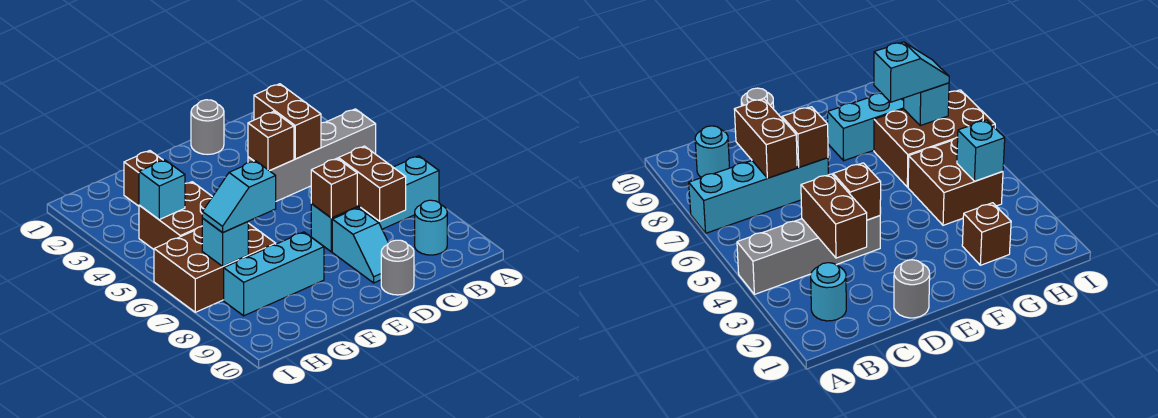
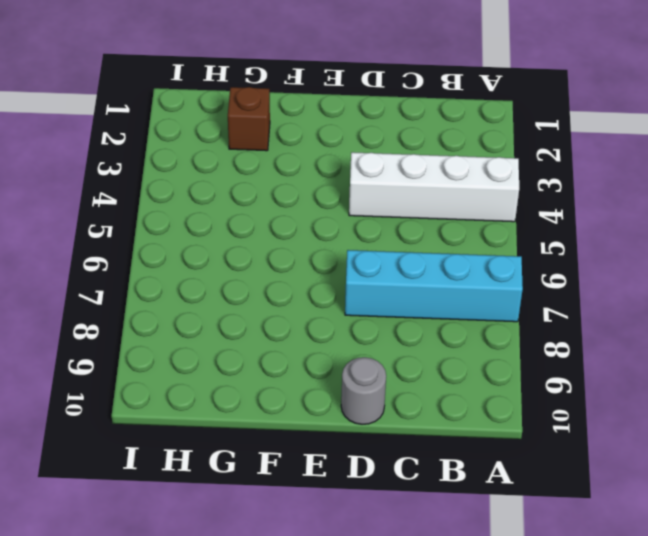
white 1x4 brick [349,152,519,222] -> grey 1x4 brick [248,109,376,201]
none -> cyan 1x1 round brick [811,263,846,321]
none -> cyan 1x1 round brick [415,200,447,255]
none -> grey 1x1 round brick [191,100,224,154]

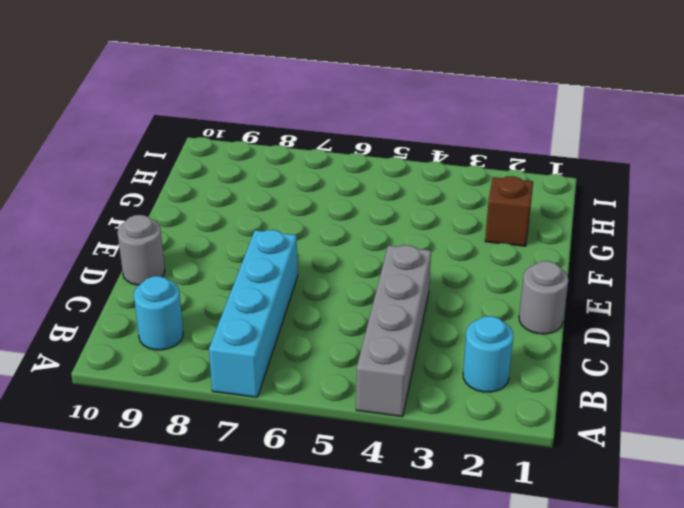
none -> cyan 1x2 slope [332,208,388,283]
none -> cyan 1x3 brick [224,232,324,316]
none -> brown 2x2 brick [139,182,212,249]

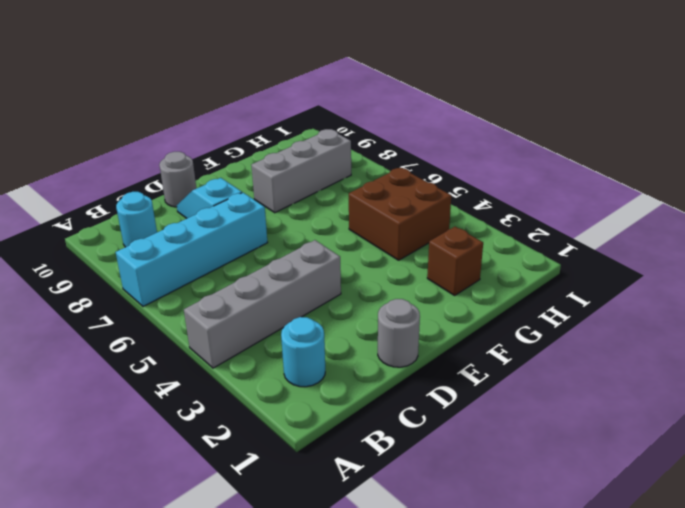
grey 1x3 brick [251,129,351,213] -> cyan 1x3 brick [224,232,324,316]
none -> brown 2x3 brick [154,223,276,312]
none -> brown 1x2 brick [254,84,321,159]
none -> brown 1x2 brick [338,146,406,221]

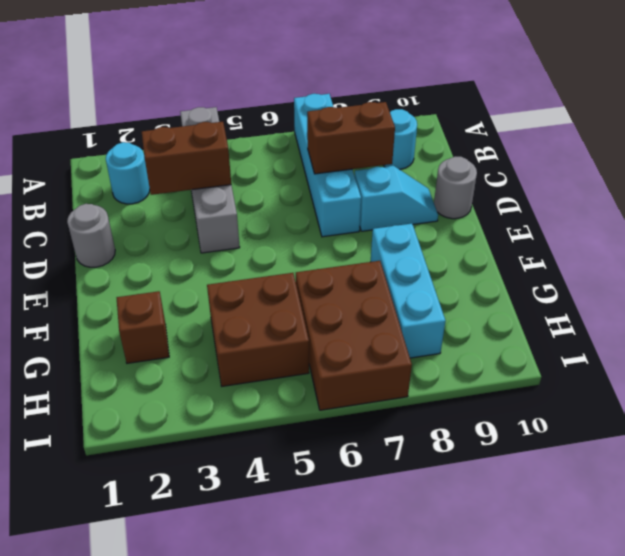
none -> brown 1x1 brick [248,111,294,171]
none -> brown 1x1 brick [311,158,357,218]
none -> cyan 1x1 brick [139,160,185,219]

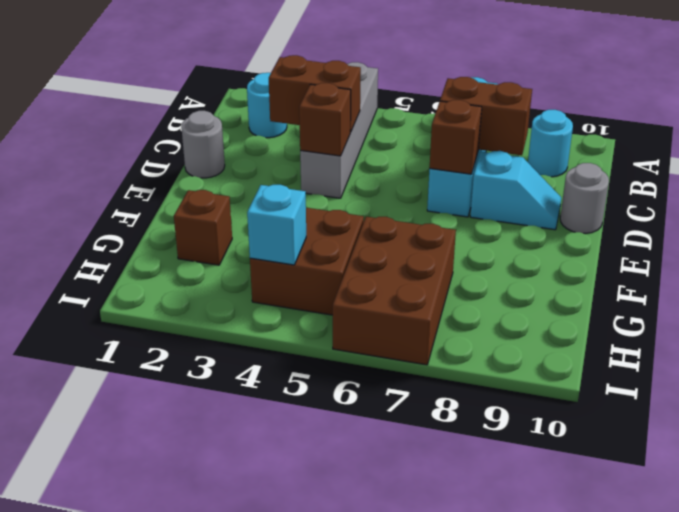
none -> cyan 1x3 brick [224,232,324,316]
none -> cyan 1x1 brick [202,218,248,266]
none -> cyan 1x2 slope [202,161,276,233]

